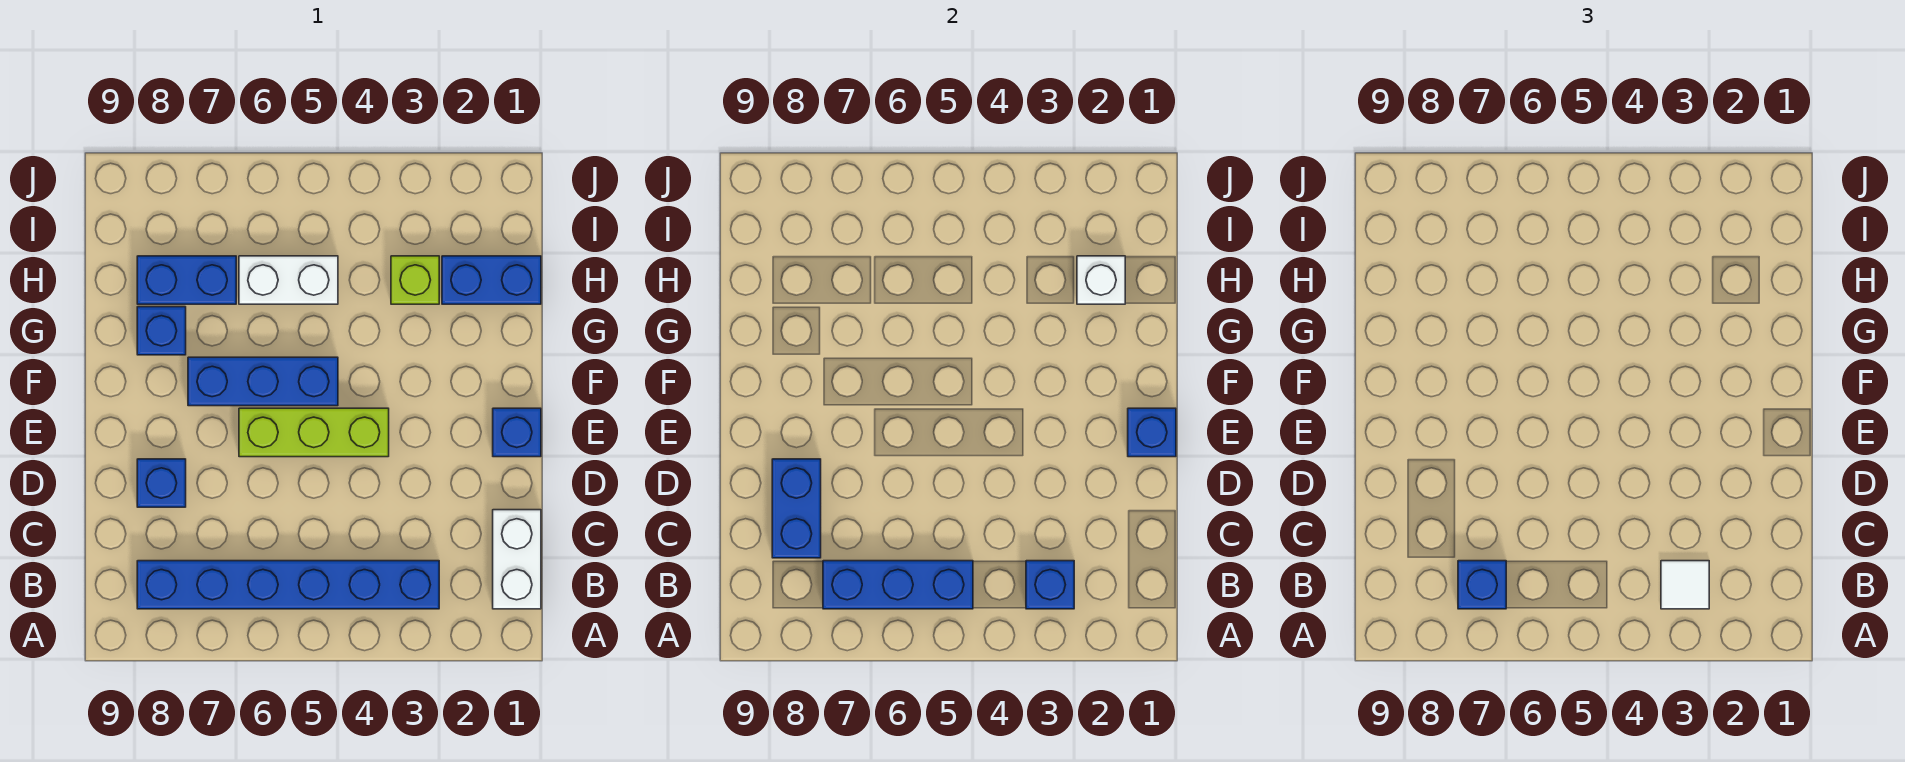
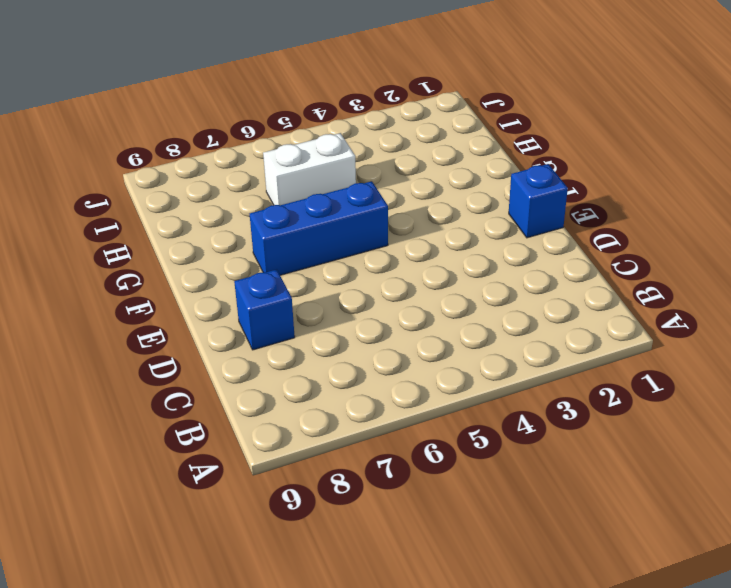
none -> white 1x2 brick [493,510,541,609]
none -> blue 1x6 brick [137,561,439,609]
none -> lime 1x3 brick [239,408,389,457]

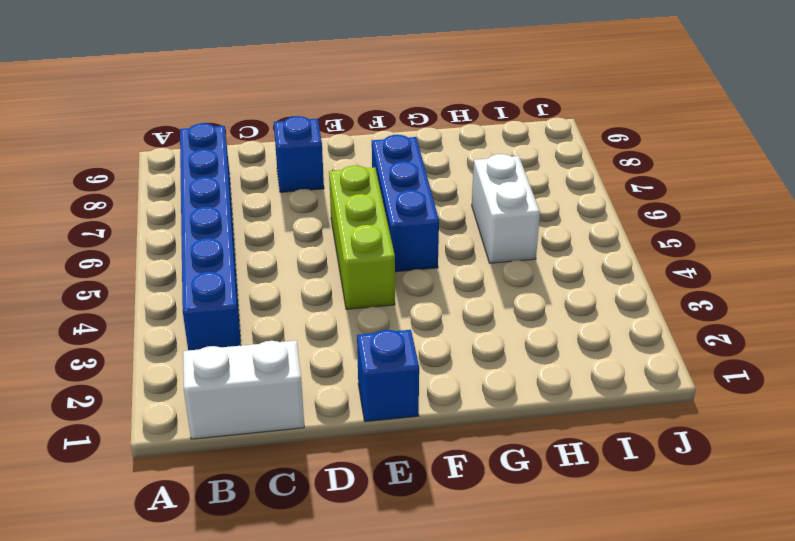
none -> blue 1x1 brick [137,307,186,355]
none -> blue 1x2 brick [442,256,541,304]
none -> lime 1x1 brick [391,256,439,304]

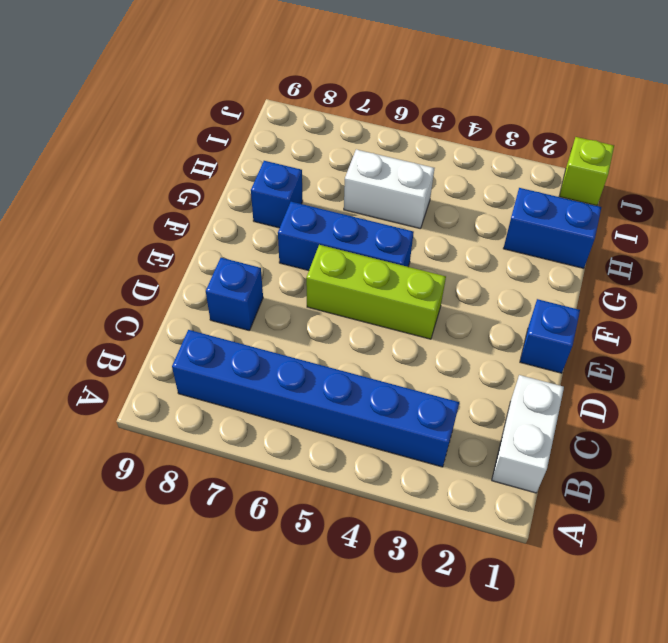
lime 1x1 brick [559,137,614,206] -> lime 1x1 brick moved to [391,256,439,304]
none -> blue 1x2 brick [137,256,236,304]
none -> blue 1x1 brick [1026,561,1074,609]
none -> blue 1x3 brick [823,561,973,609]

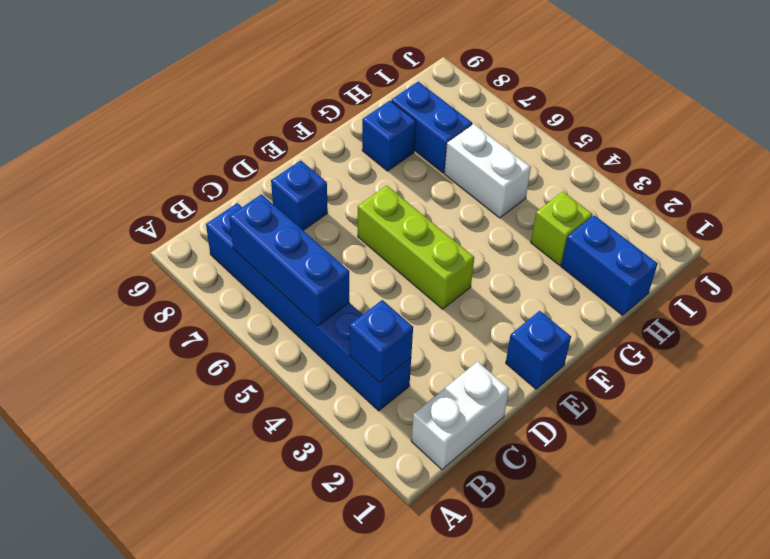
none -> blue 1x3 brick [188,357,338,406]
none -> blue 1x2 brick [772,459,821,558]
none -> blue 1x1 brick [1128,408,1176,457]

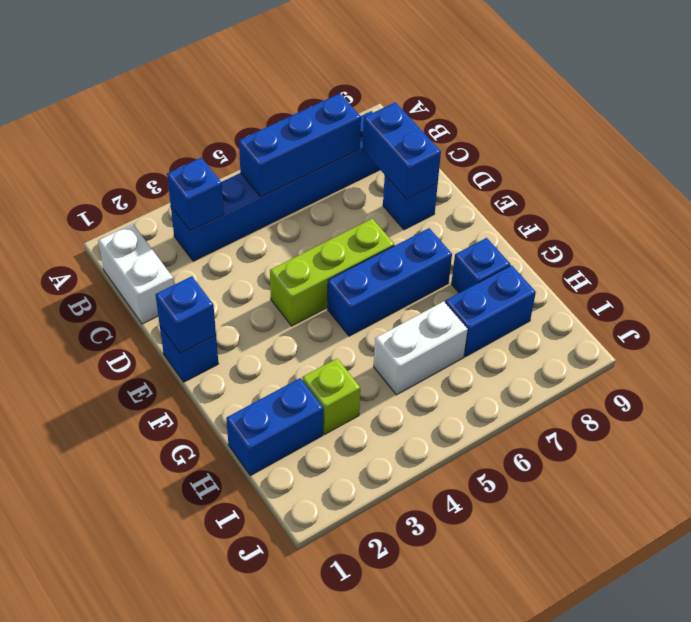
none -> white 1x1 brick [1077,256,1125,304]
none -> white 1x1 tile [1661,561,1709,609]
none -> blue 1x1 brick [1458,561,1506,609]

